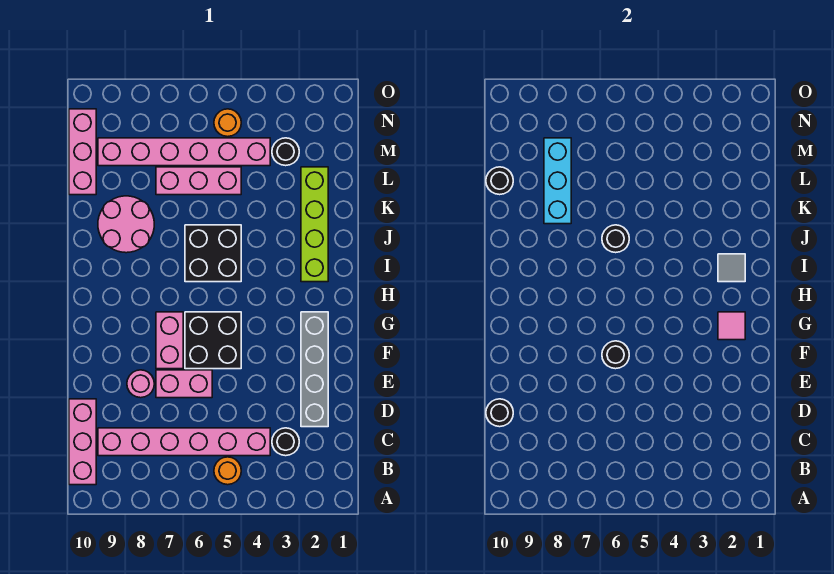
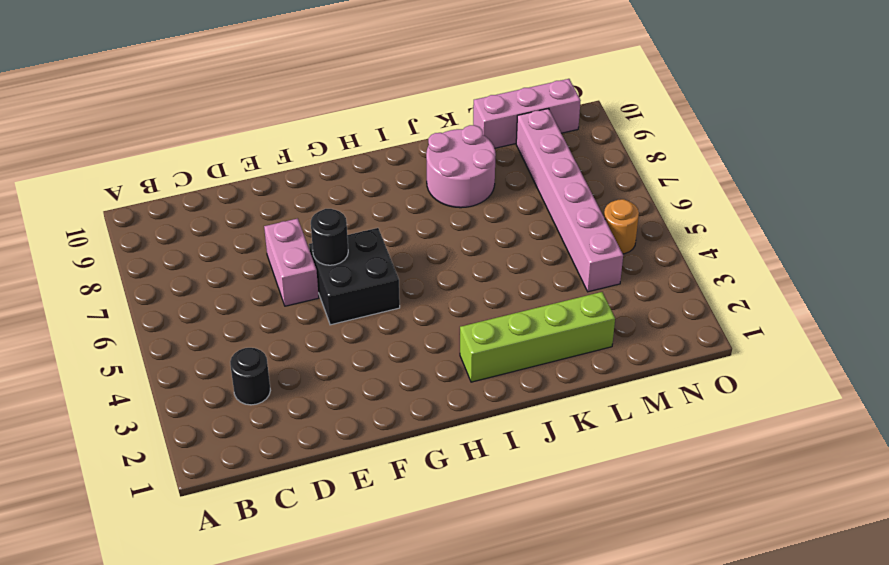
none -> orange 1x1 round brick [214,457,241,485]
none -> pink 1x3 brick [69,399,96,485]
none -> pink 1x6 brick [98,428,270,456]

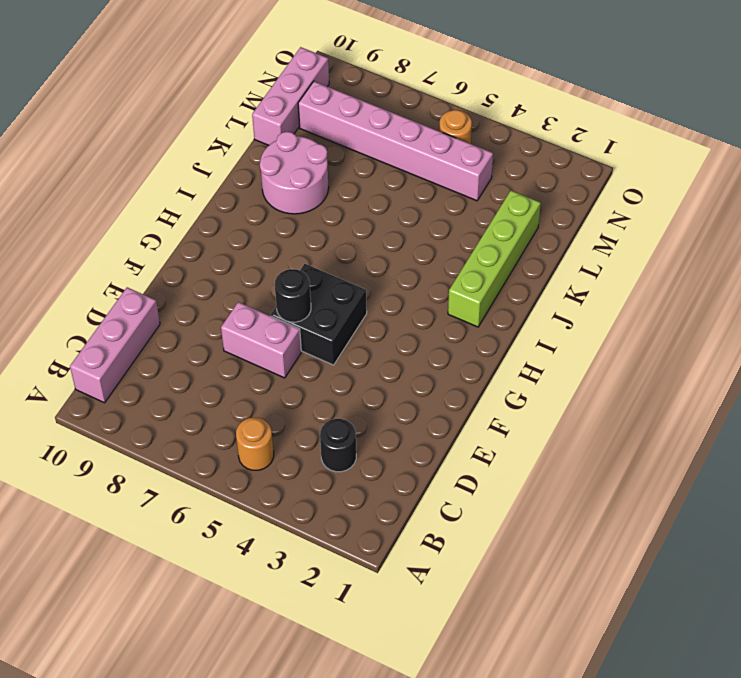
none -> pink 1x6 brick [98,428,270,456]
none -> grey 1x4 brick [301,312,328,427]
none -> pink 1x1 round brick [127,370,154,398]

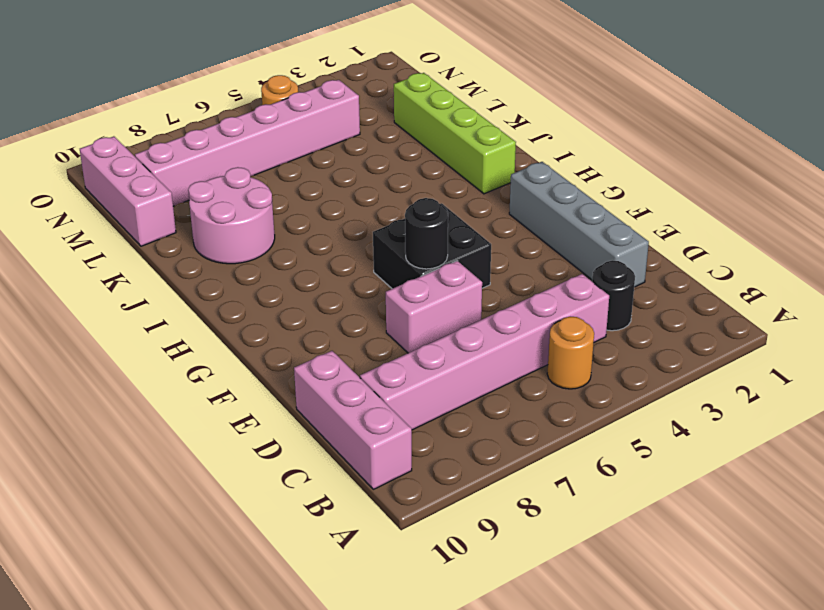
none -> pink 1x1 round brick [127,370,154,398]
none -> pink 1x2 brick [156,312,183,369]
none -> black 2x2 brick [185,225,241,282]

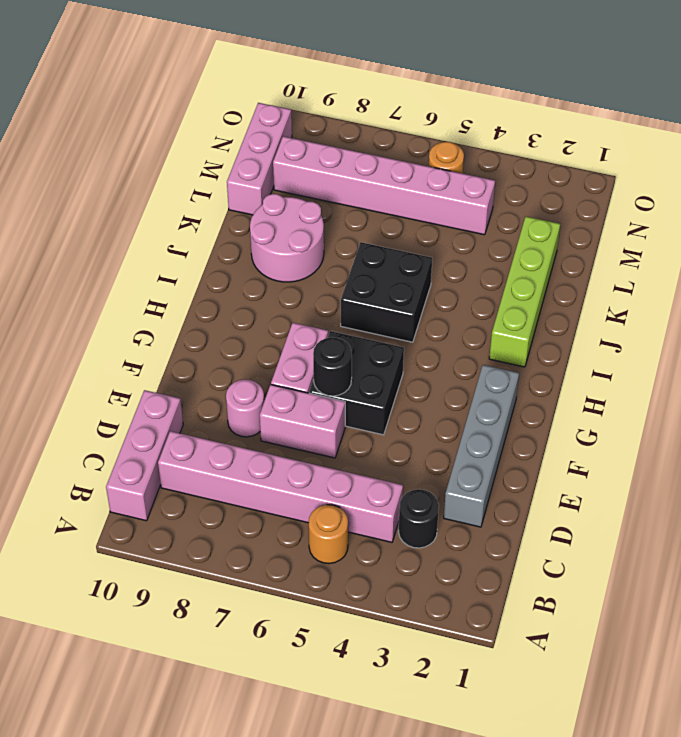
none -> pink 1x3 brick [156,167,241,195]
none -> black 1x1 round brick [272,138,299,166]
none -> black 1x1 round brick [486,399,513,427]

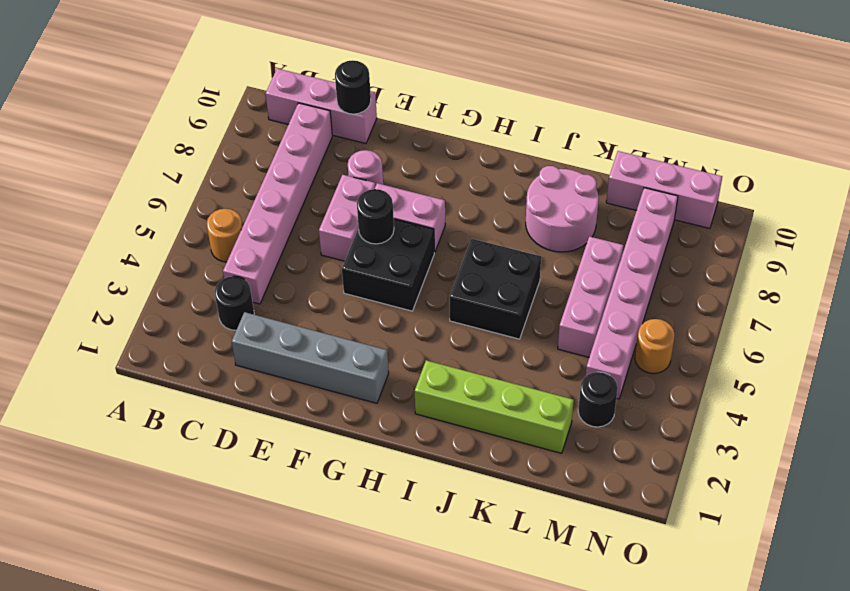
none -> pink 1x1 tile [718,312,745,340]
none -> grey 1x1 tile [718,254,745,282]
none -> black 1x1 round brick [602,225,629,253]

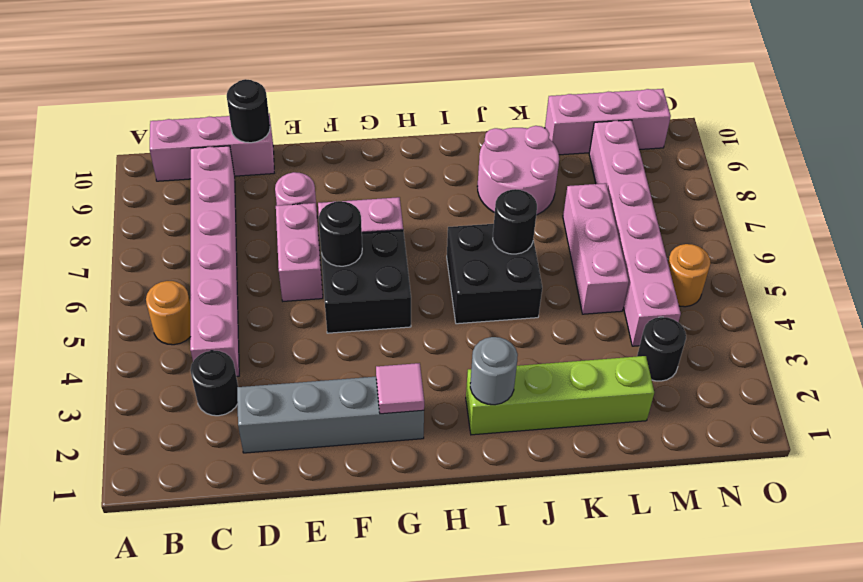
grey 1x1 round brick [470,337,518,405] -> grey 1x1 tile [718,254,745,282]
none -> cyan 1x3 brick [544,138,571,224]
none -> black 1x1 round brick [486,167,513,195]

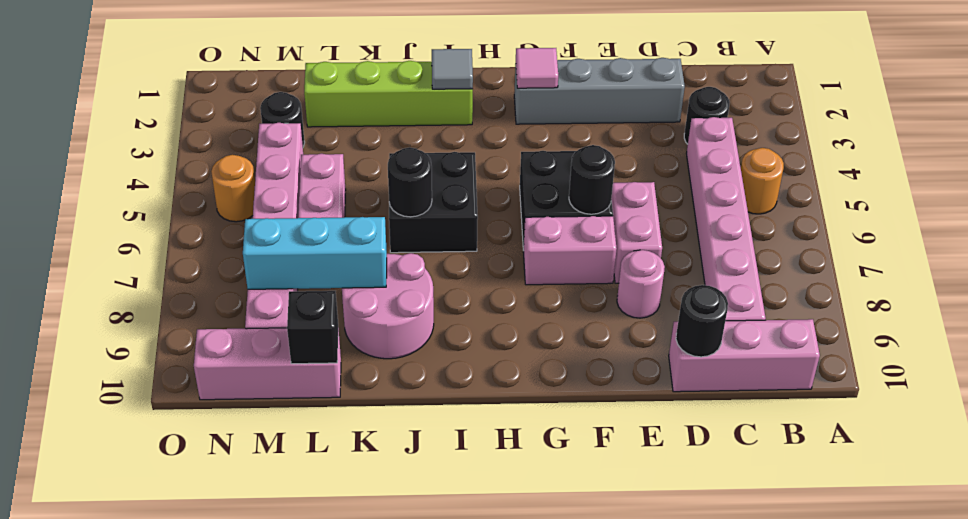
black 1x1 brick [287,291,338,364] -> black 1x1 round brick [486,167,513,195]

